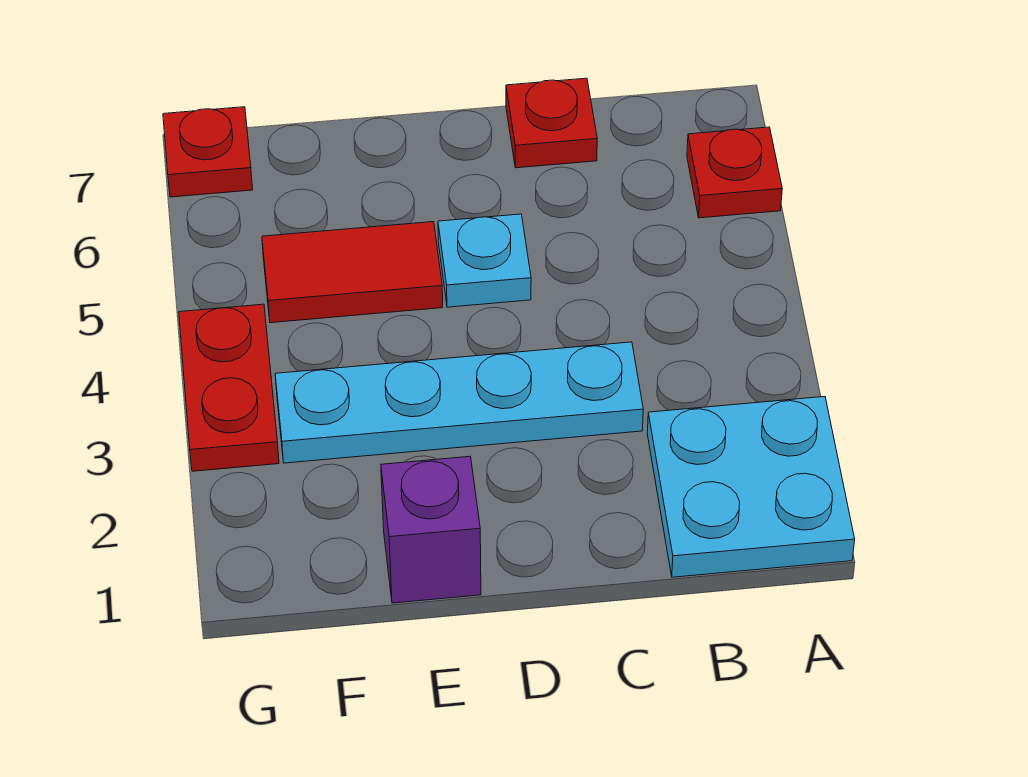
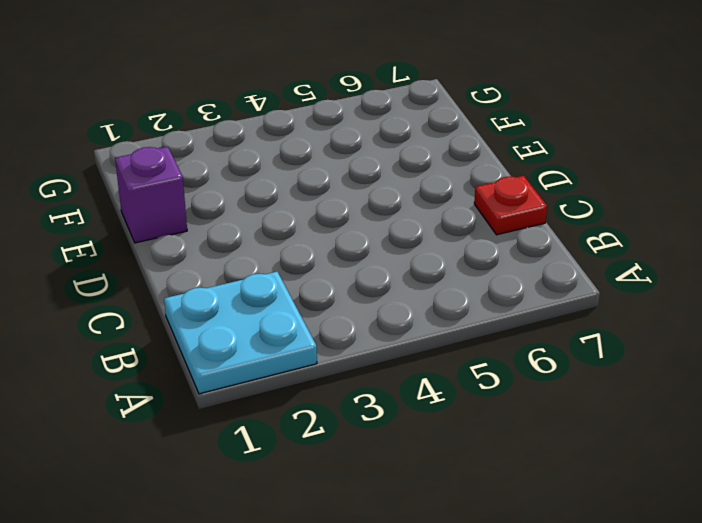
none -> red 1x1 plate [687,127,782,218]
none -> cyan 1x4 plate [275,342,643,463]

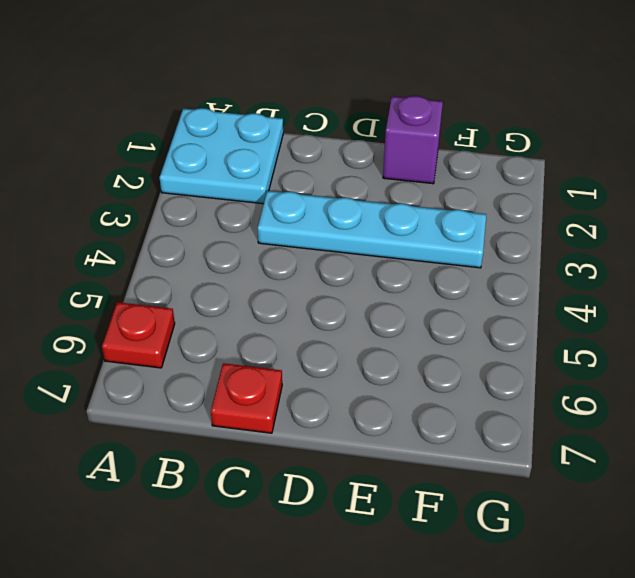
none -> cyan 1x1 plate [438,214,531,307]
none -> red 1x2 tile [262,222,443,323]

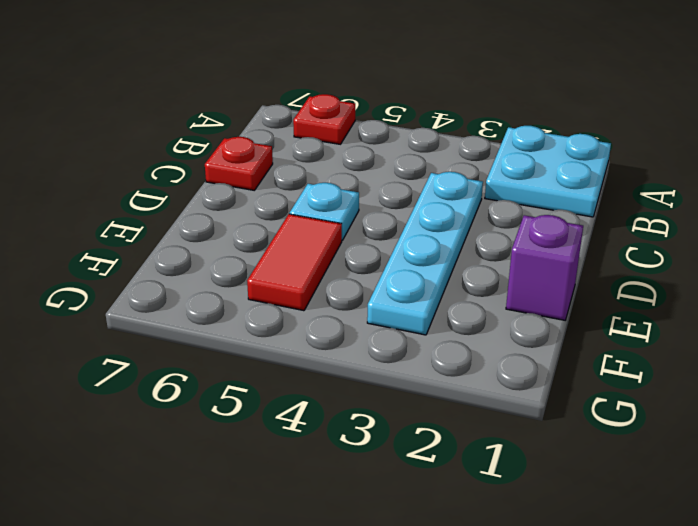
none -> red 1x2 plate [179,304,279,471]
none -> red 1x1 plate [163,107,253,197]

